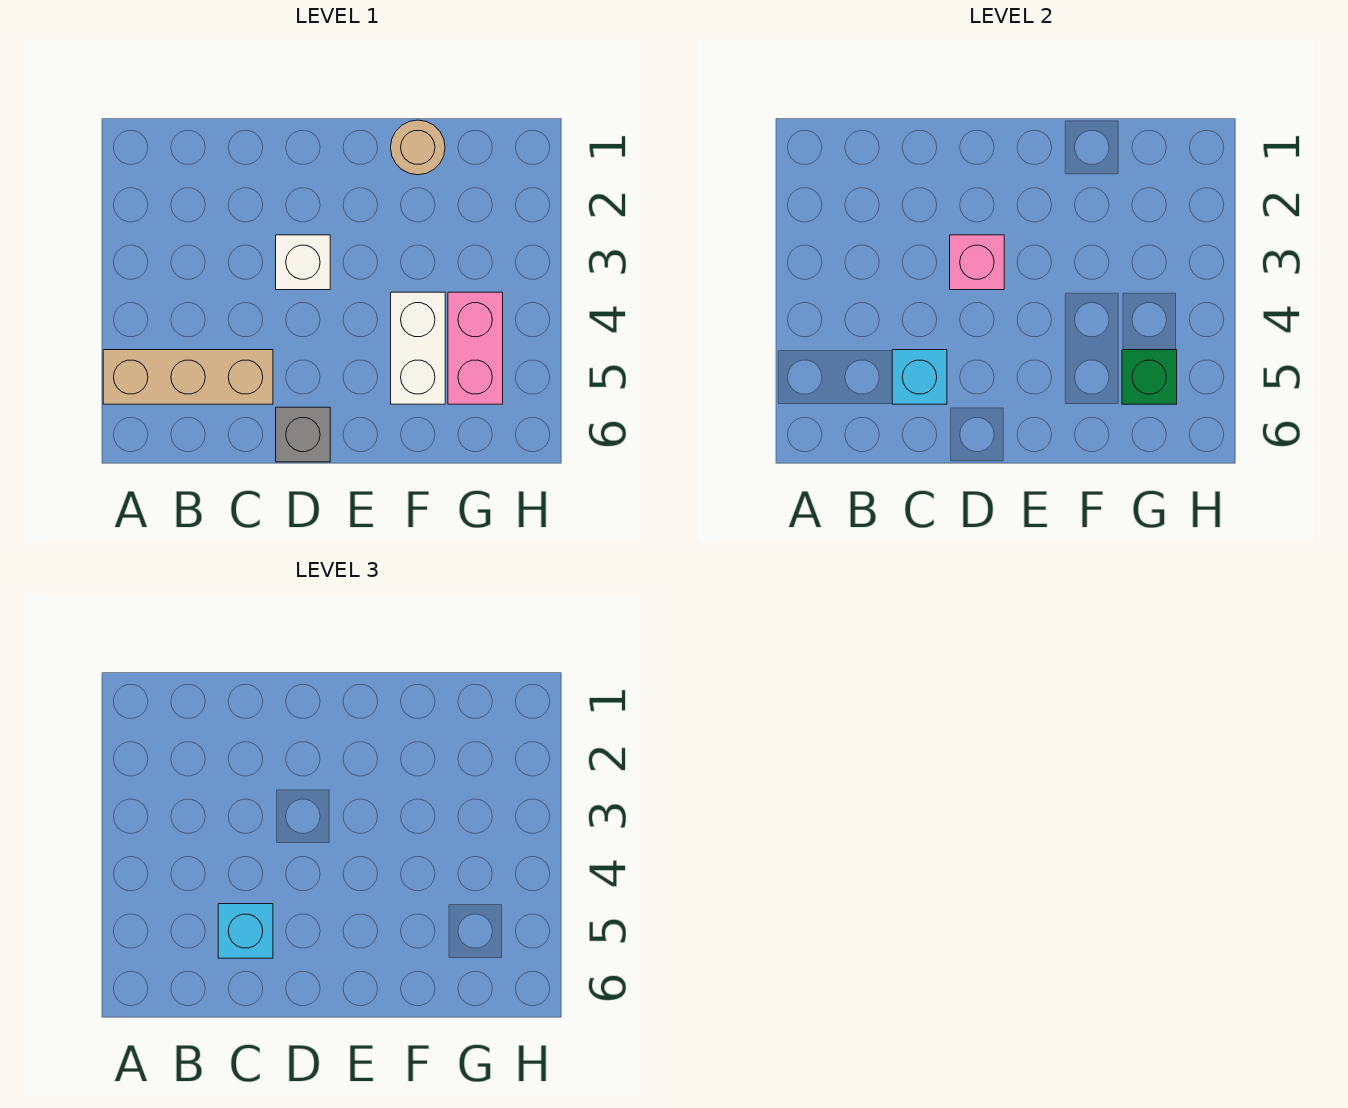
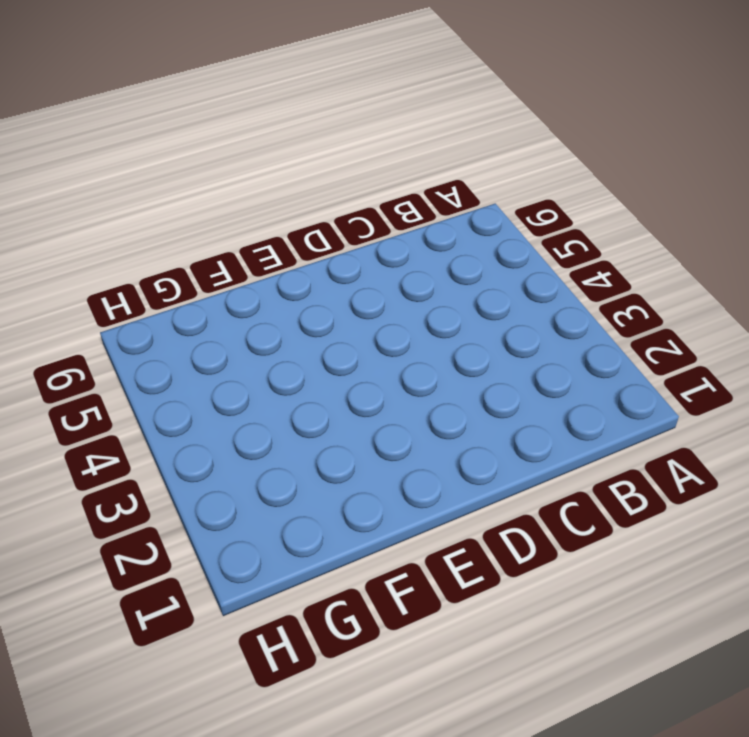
none -> tan 1x3 brick [103,350,273,404]
none -> white 1x1 brick [276,235,330,290]

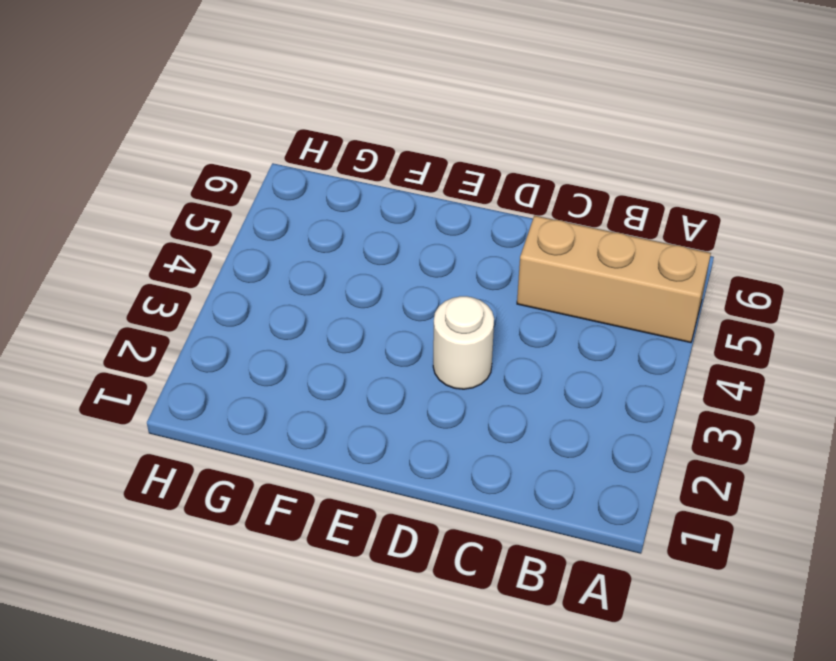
white 1x1 round brick [433,296,494,389] -> white 1x1 brick [276,235,330,290]
none -> grey 1x1 brick [276,407,330,462]
none -> tan 1x1 round brick [391,120,445,175]

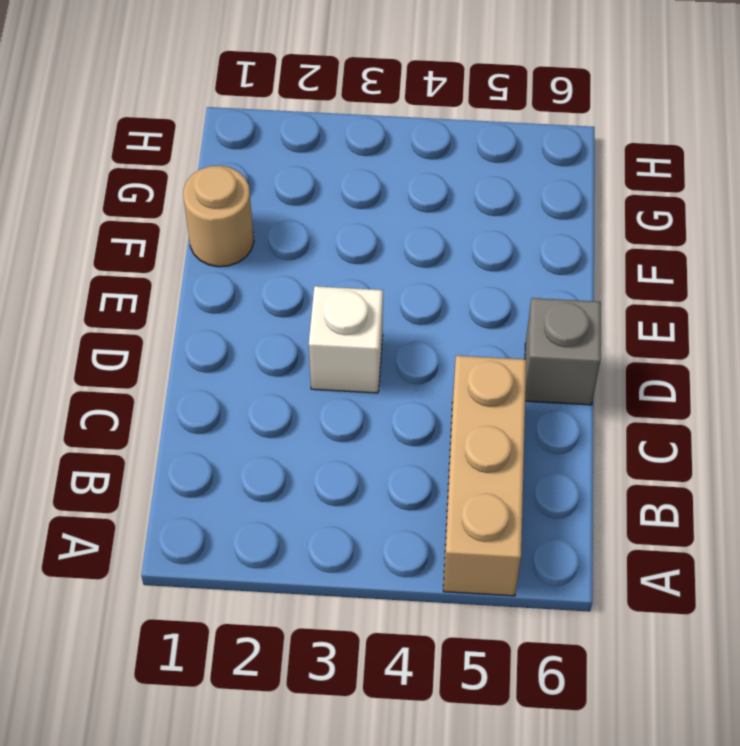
none -> white 1x2 brick [391,292,445,404]
none -> pink 1x2 brick [448,292,503,404]

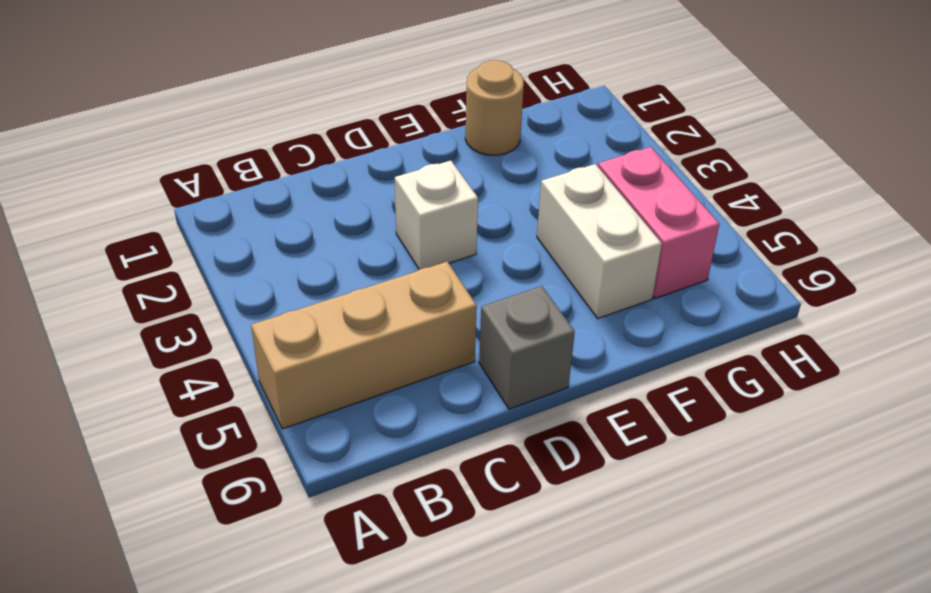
none -> cyan 1x1 brick [892,350,947,404]
none -> pink 1x1 brick [950,235,1004,290]

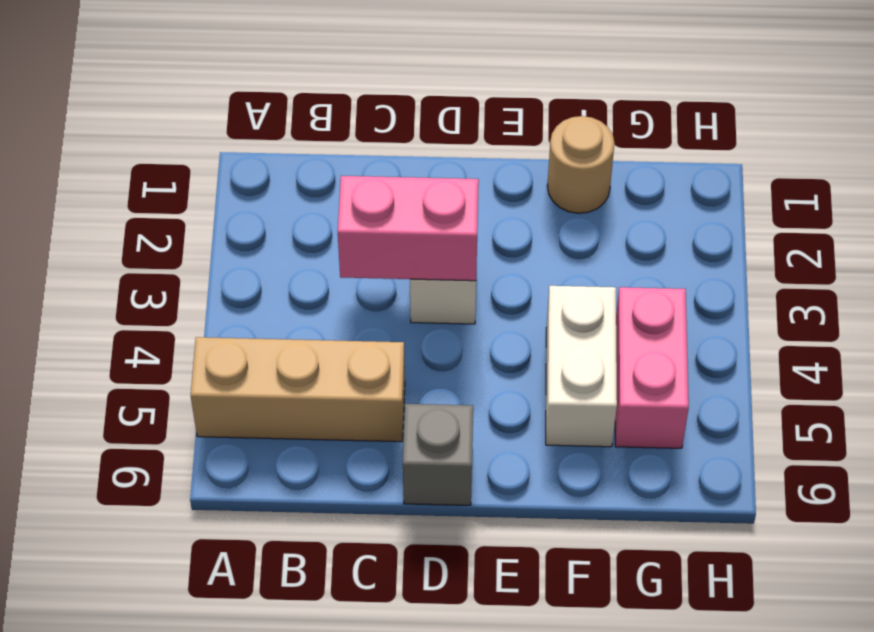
pink 1x2 brick [338,176,479,281] -> pink 1x1 brick [950,235,1004,290]
none -> cyan 1x1 brick [892,350,947,404]
none -> green 1x1 brick [1122,350,1177,404]

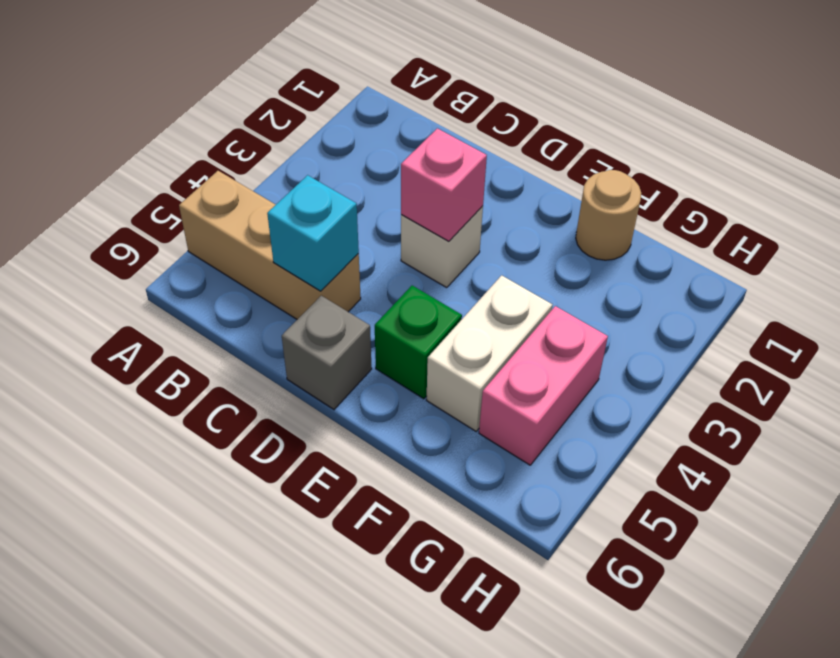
green 1x1 brick [375,286,462,399] -> green 1x1 brick moved to [1122,350,1177,404]
none -> cyan 1x1 brick [218,904,273,958]

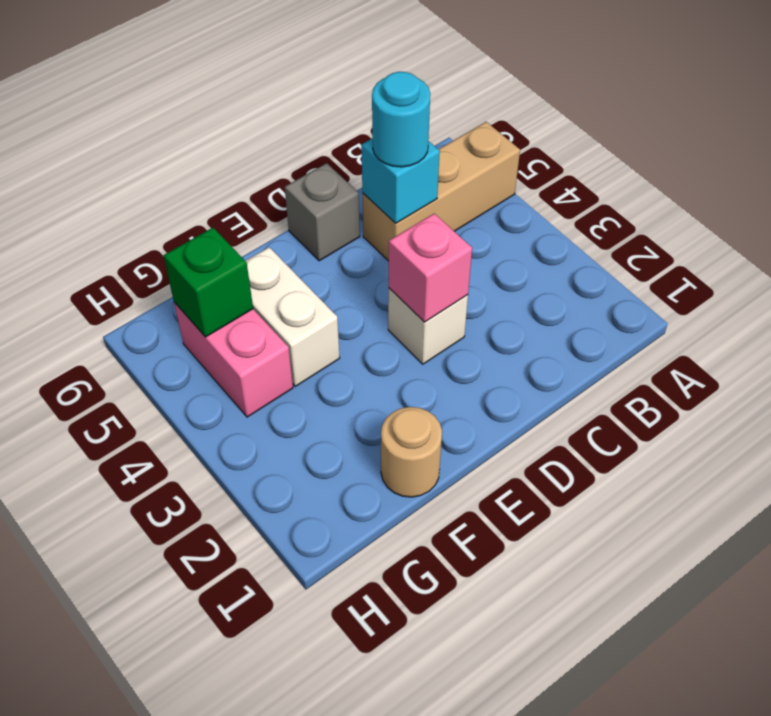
cyan 1x1 round brick [372,72,430,167] -> cyan 1x1 brick [218,904,273,958]

